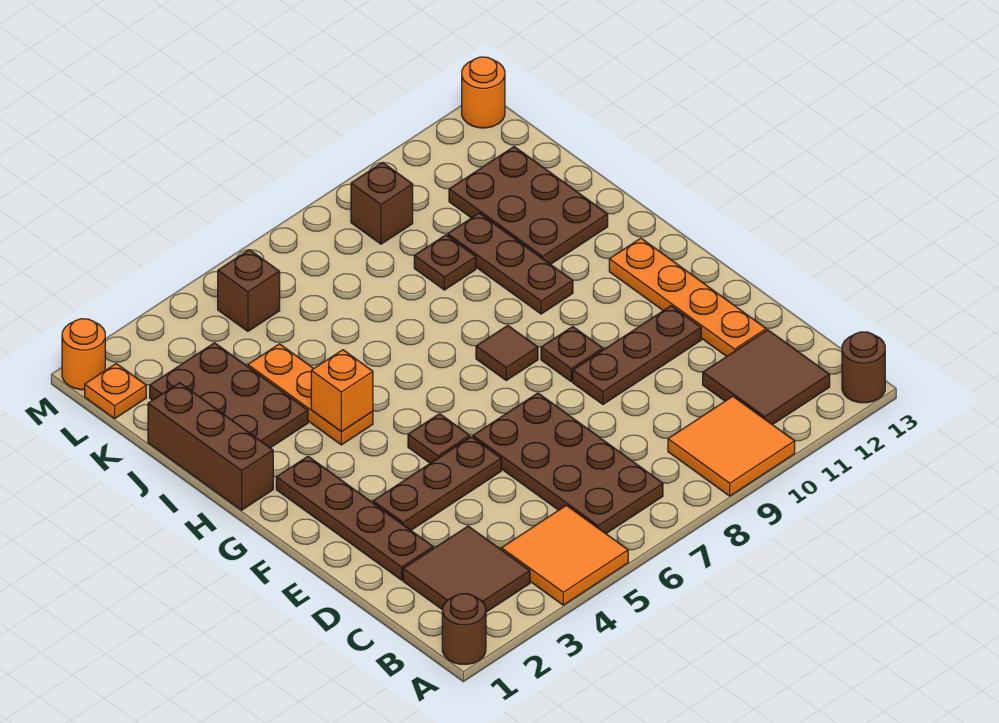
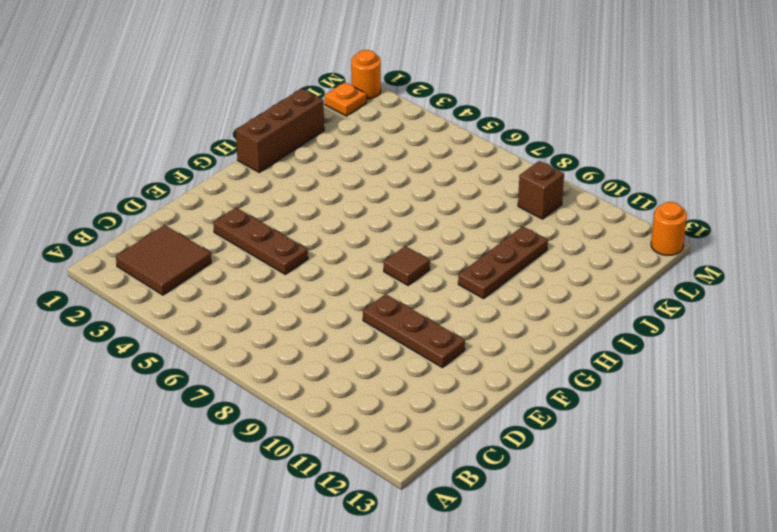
none -> brown 1x1 round brick [442,594,486,664]
none -> orange 2x2 tile [501,505,628,605]
none -> orange 2x2 tile [668,396,795,496]

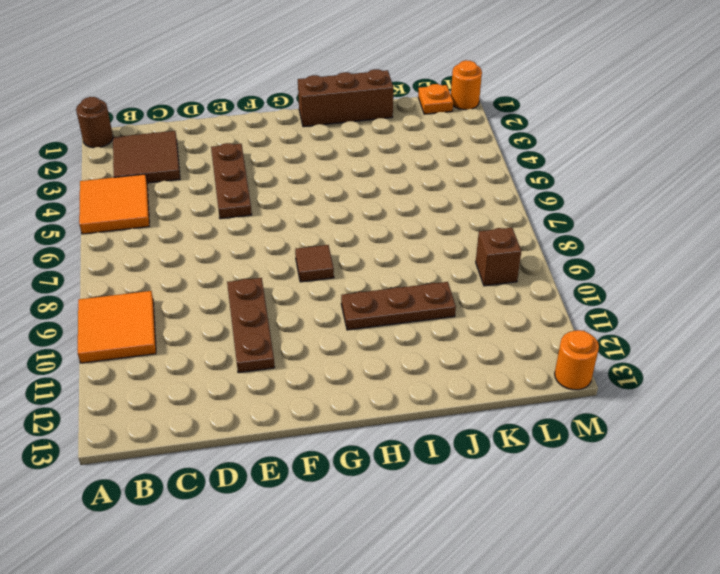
none -> brown 1x1 round brick [842,332,885,403]
none -> brown 2x4 plate [473,393,663,533]
none -> brown 2x2 tile [703,330,830,425]

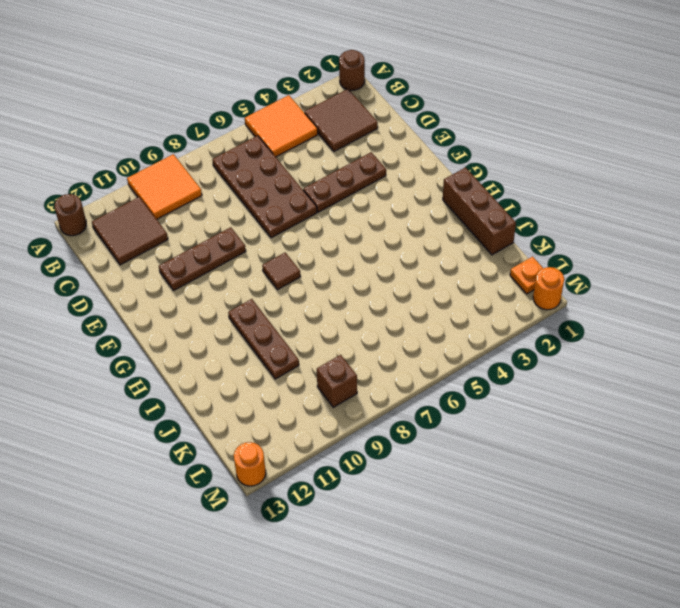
none -> brown 1x4 plate [276,456,433,580]
none -> orange 1x4 plate [609,238,766,356]
none -> brown 1x1 plate [408,414,470,463]

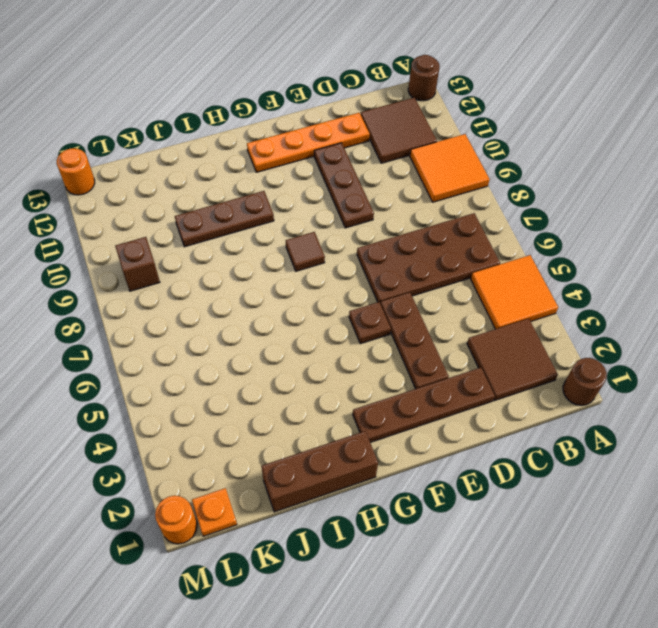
none -> brown 1x1 plate [541,327,603,381]
none -> orange 1x3 plate [248,344,373,445]
none -> brown 2x3 plate [150,343,308,448]

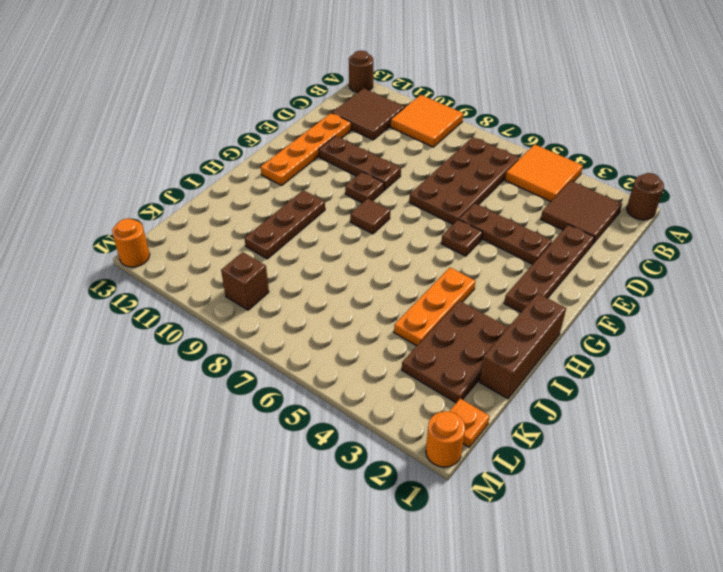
none -> brown 2x3 plate [449,147,608,264]
none -> brown 1x1 plate [414,235,476,290]
none -> brown 1x1 brick [218,250,280,331]

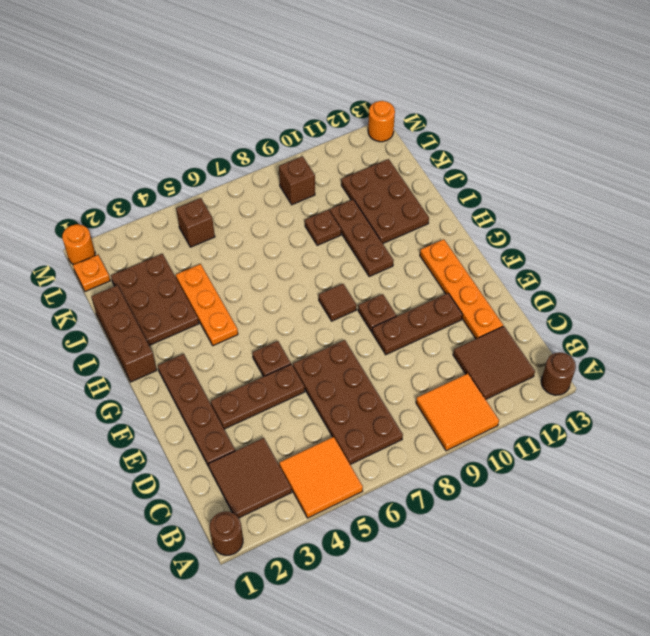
none -> orange 1x1 brick [311,350,373,431]

